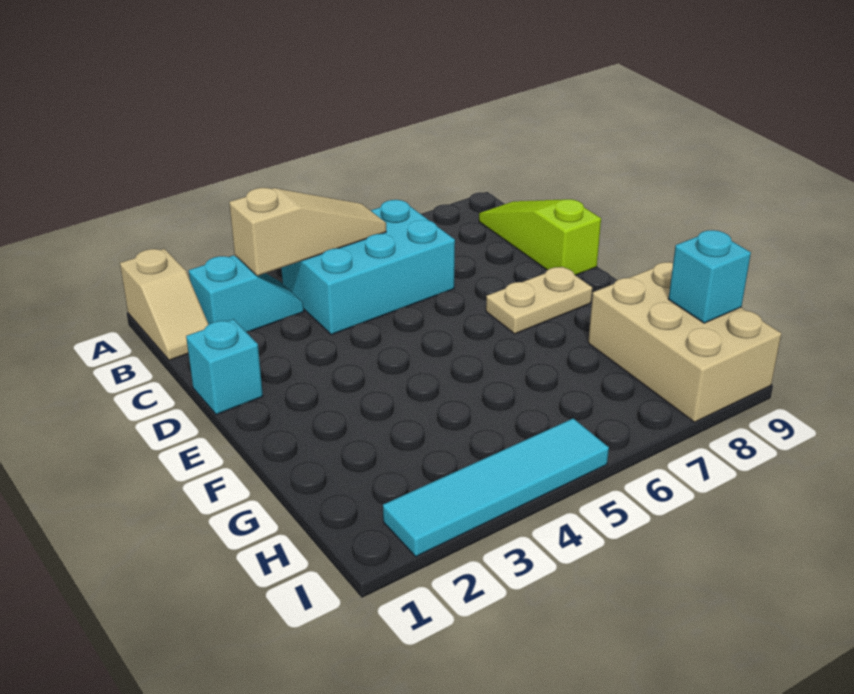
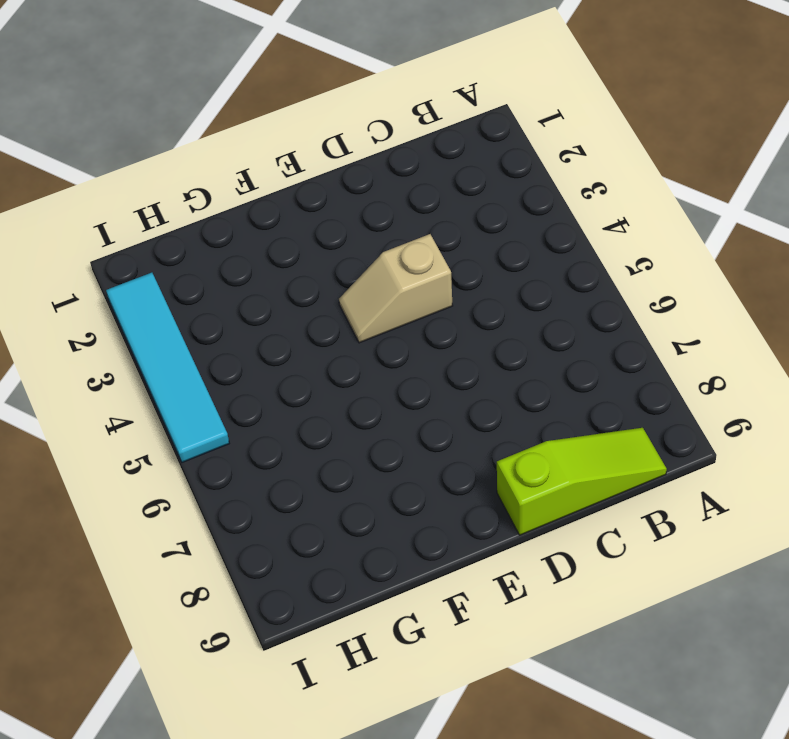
tan 1x2 slope [339,234,453,343] -> tan 1x2 slope moved to [120,249,209,360]
none -> cyan 1x2 slope [189,255,304,332]
none -> cyan 2x3 brick [281,200,455,335]

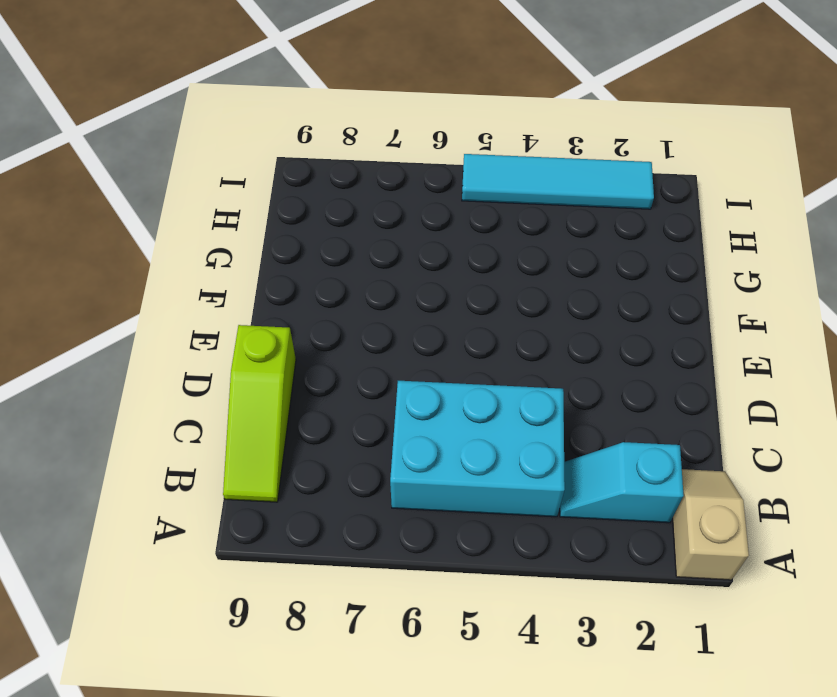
none -> cyan 1x1 brick [186,319,263,415]
none -> tan 1x2 plate [486,267,592,334]

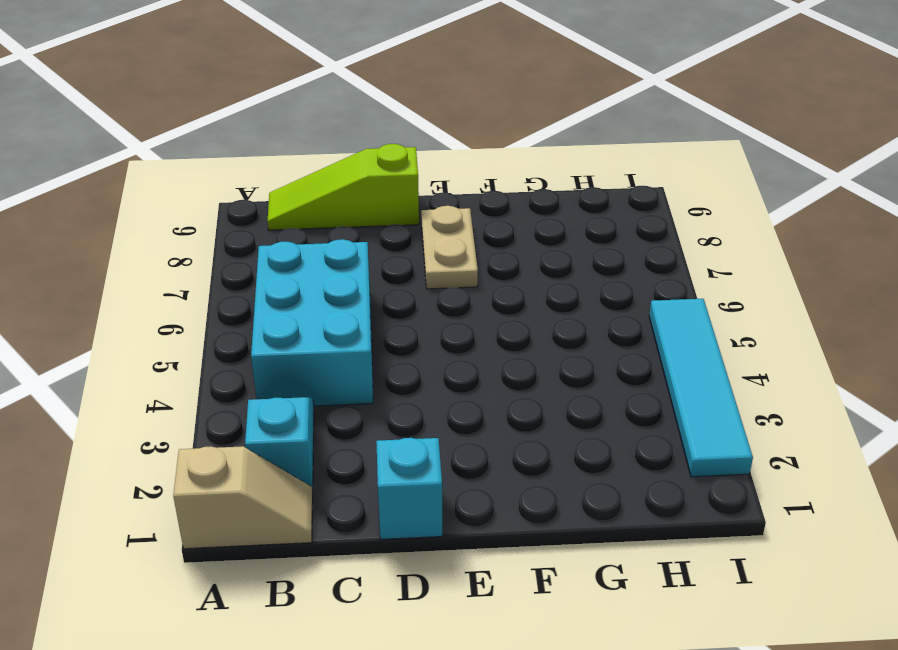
none -> tan 2x3 brick [588,262,782,422]
none -> tan 1x3 slope [229,188,386,276]

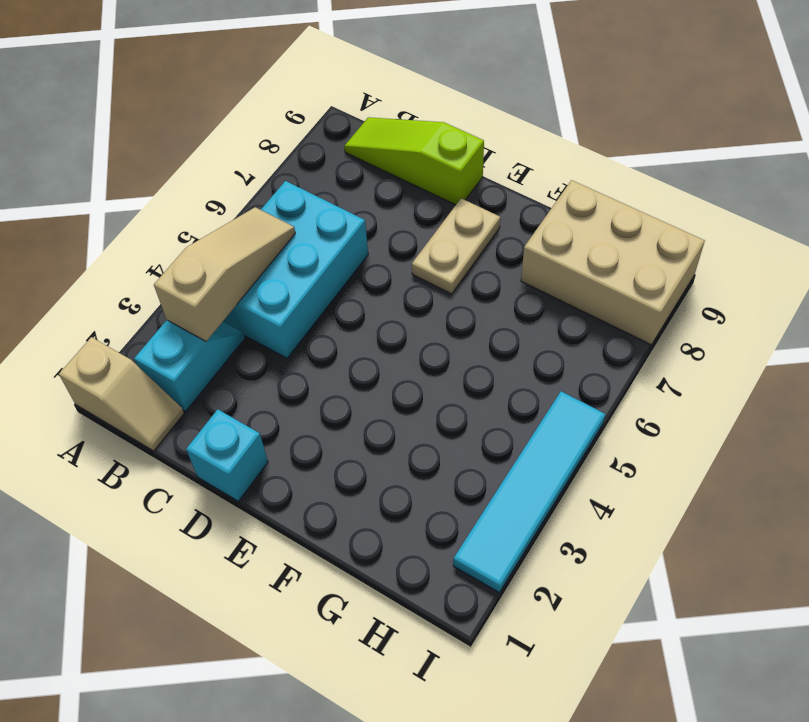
none -> cyan 1x1 brick [668,230,751,323]

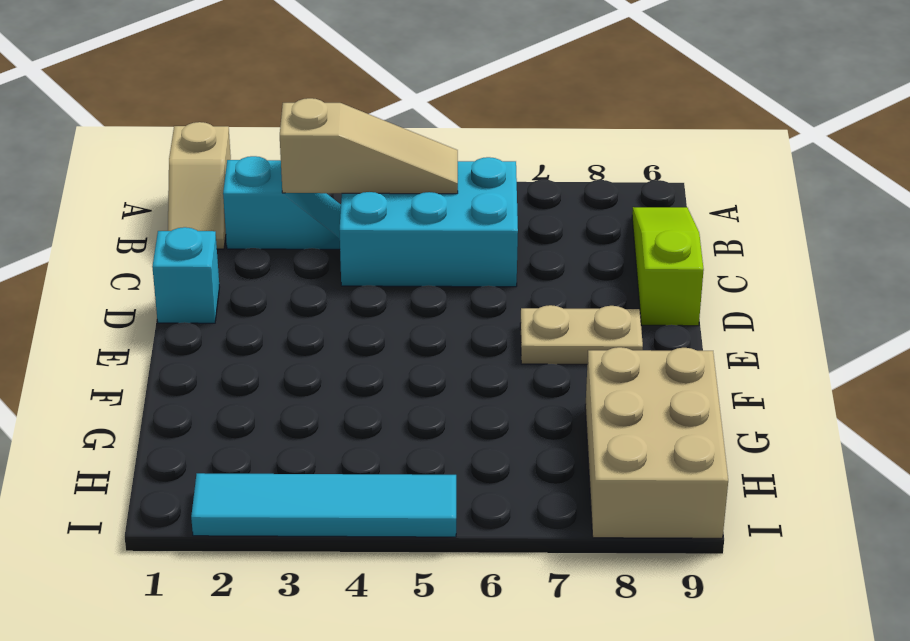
none -> cyan 1x1 brick [668,230,751,323]

